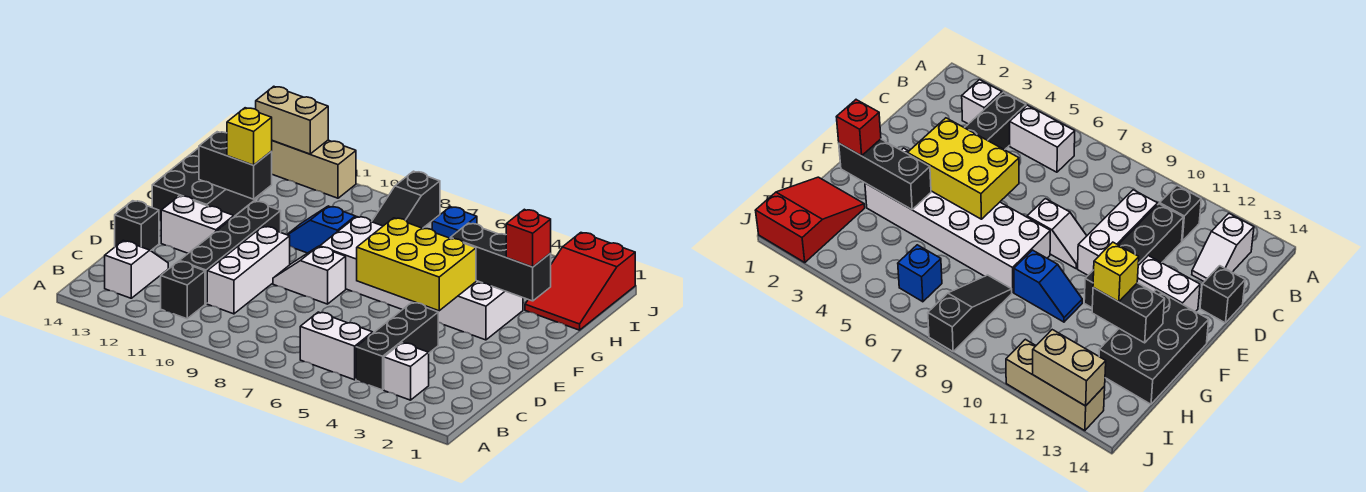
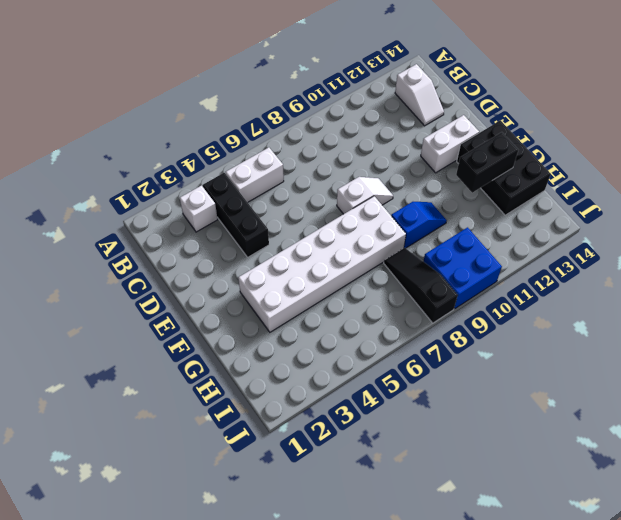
blue 2x2 brick [423,227,502,309] -> none
none -> black 1x1 brick [161,261,205,319]
none -> white 1x3 brick [207,226,290,314]
none -> black 1x4 brick [179,201,281,304]

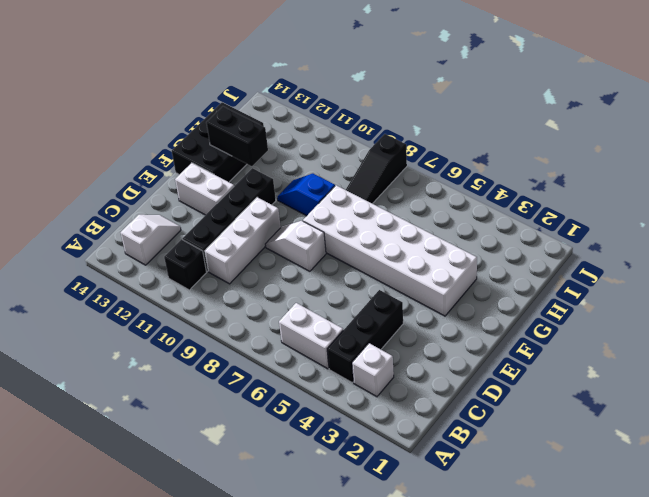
none -> black 1x1 brick [115,201,159,251]
none -> red 2x3 slope [525,233,635,330]
none -> blue 1x1 brick [432,207,477,238]

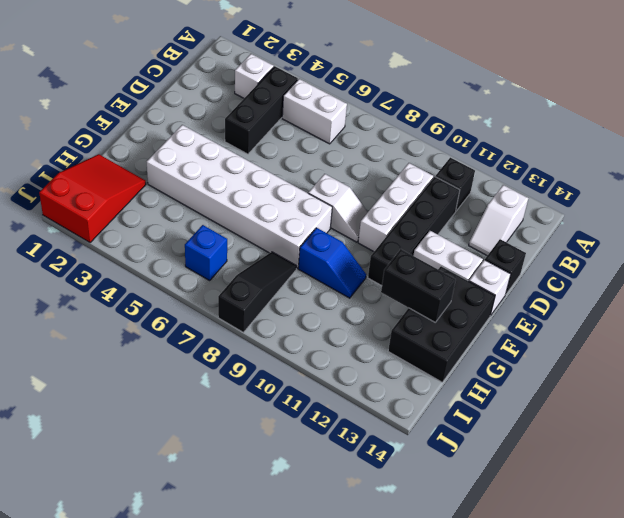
white 1x1 brick [469,260,511,316] -> none
none -> tan 1x3 brick [271,140,356,198]
none -> yellow 2x3 brick [357,218,476,311]
none -> black 1x3 brick [450,223,551,301]

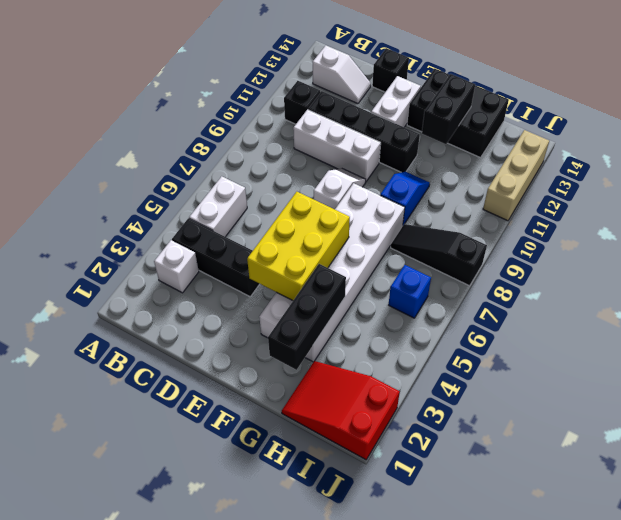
none -> tan 1x2 brick [256,86,328,154]
none -> red 1x1 brick [506,209,551,267]
none -> yellow 1x1 brick [227,108,272,165]

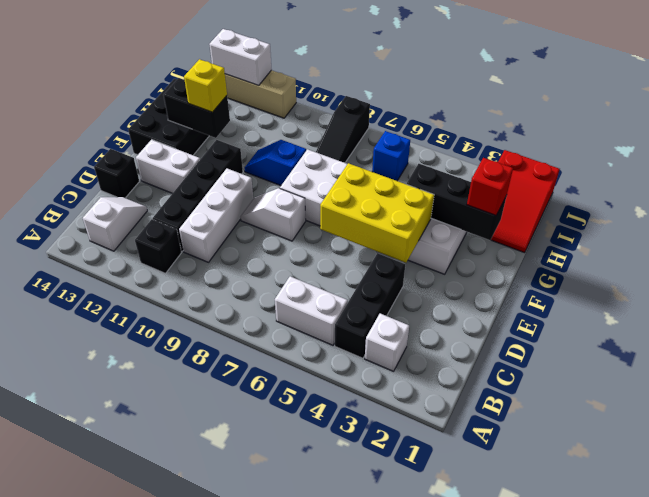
white 1x2 brick [209,29,272,86] -> tan 1x2 brick [256,86,328,154]

